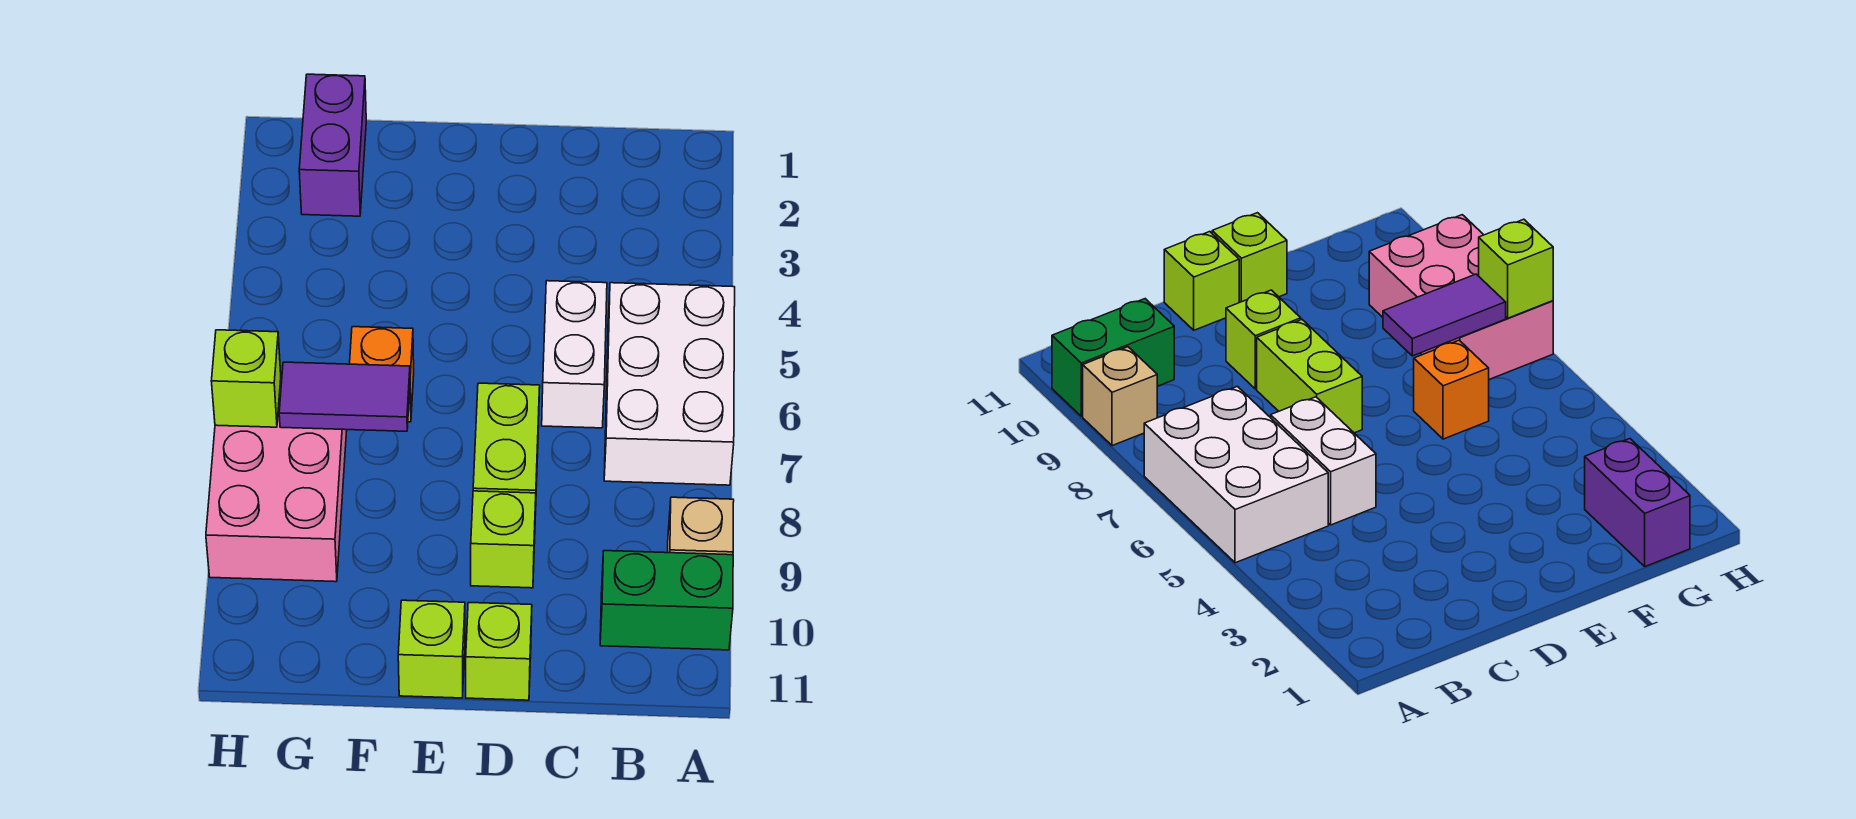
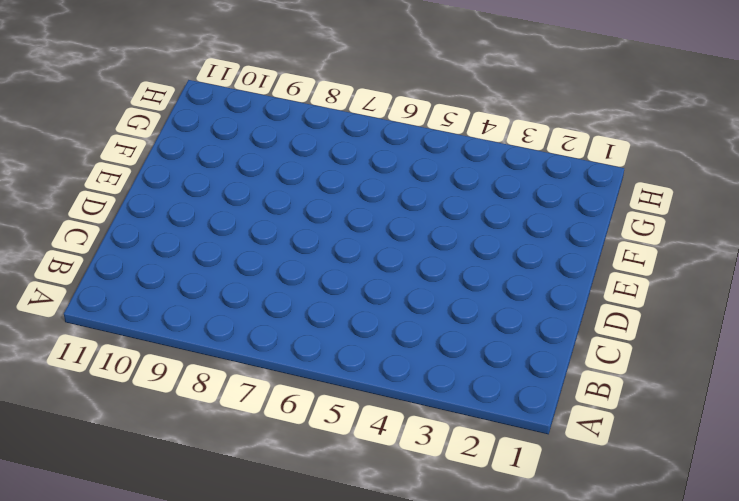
none -> white 2x3 brick [604,283,735,485]
none -> tan 1x1 brick [668,497,734,555]
none -> green 1x2 brick [600,551,733,650]

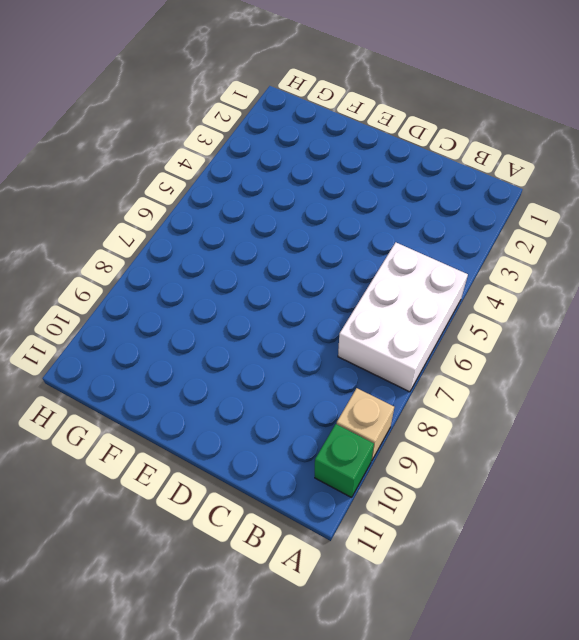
green 1x1 brick [315,424,374,497] -> green 1x2 brick [600,551,733,650]
none -> white 1x2 brick [542,281,607,428]
none -> lime 1x2 brick [473,383,540,515]
none -> lime 1x1 brick [471,491,536,588]

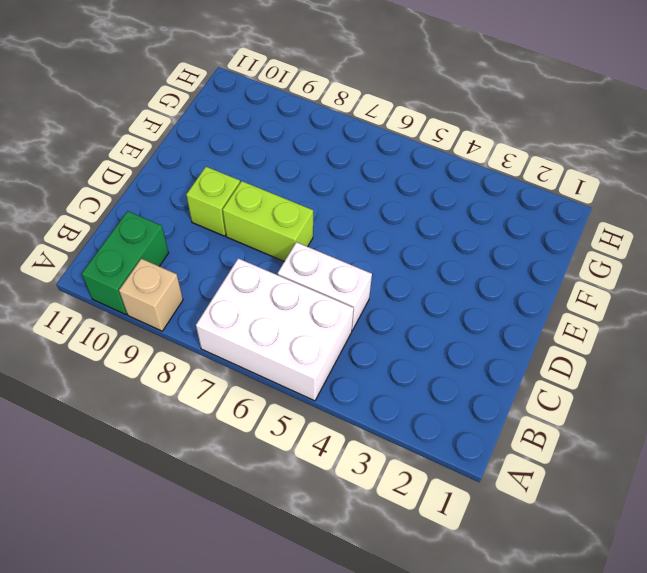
none -> lime 1x1 brick [466,603,532,700]
none -> lime 1x1 brick [398,600,465,698]
none -> orange 1x1 brick [350,327,414,422]

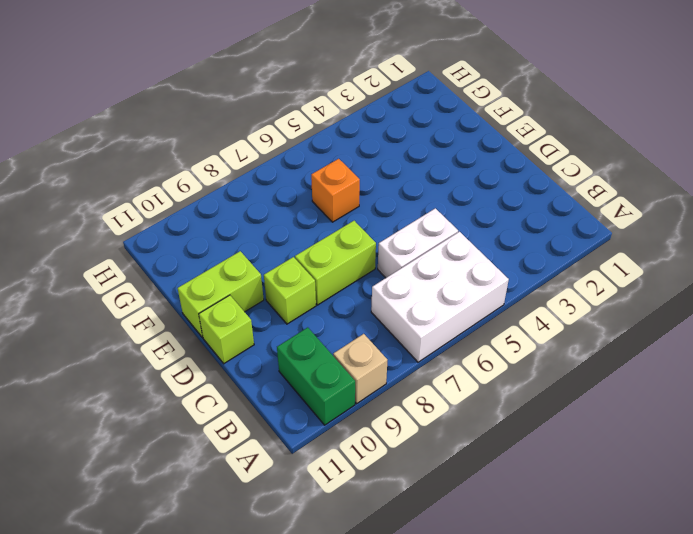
lime 1x2 brick [178,251,264,338] -> lime 1x1 brick [398,600,465,698]
none -> purple 1x2 brick [299,74,366,216]
none -> pink 2x3 brick [206,377,347,582]
none -> purple 1x2 tile [279,362,410,431]

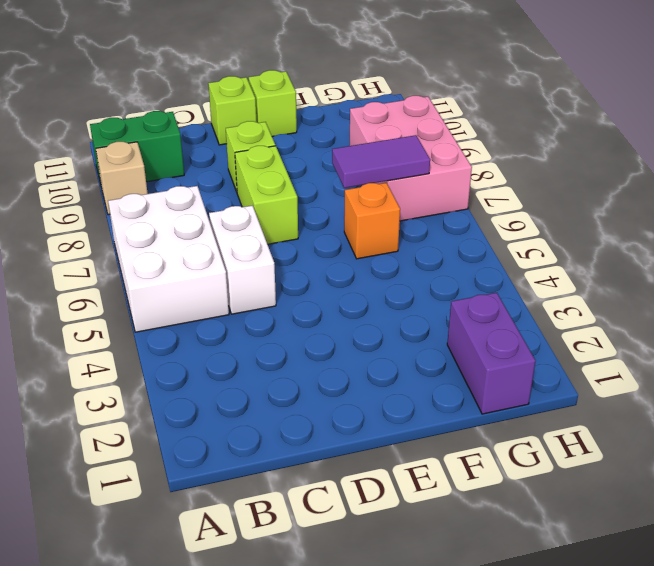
none -> lime 1x1 brick [211,330,281,427]

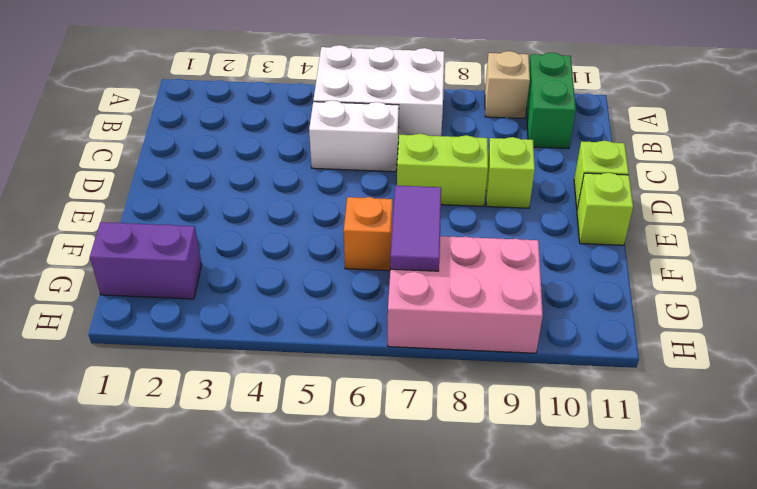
none -> lime 1x1 brick [211,330,281,427]

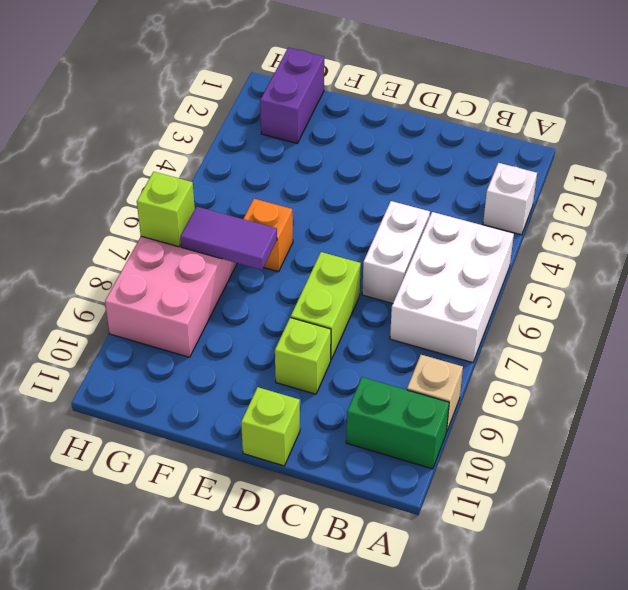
white 1x1 brick [483,163,537,235] -> none
none -> lime 1x1 brick [398,600,465,698]

